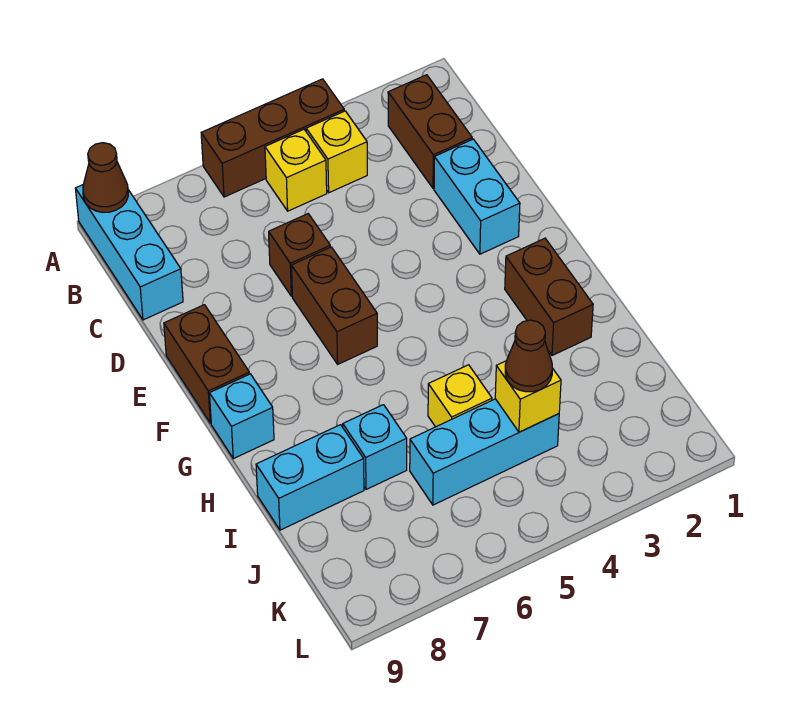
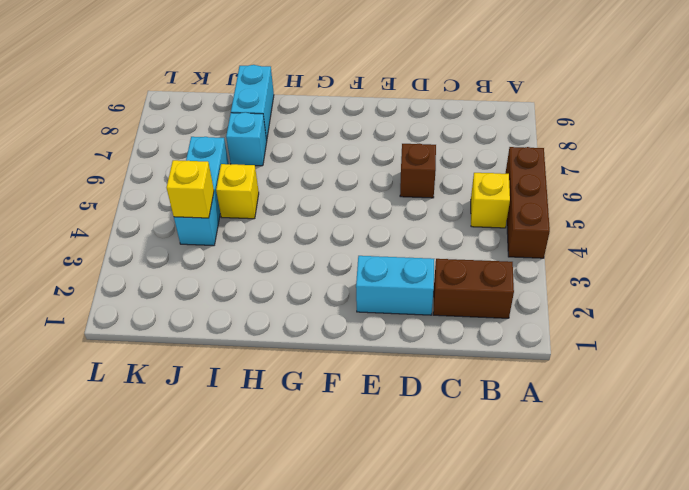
none -> cyan 1x3 brick [75,185,183,320]
none -> yellow 1x1 brick [306,111,367,193]
none -> brown 1x2 brick [291,247,377,364]

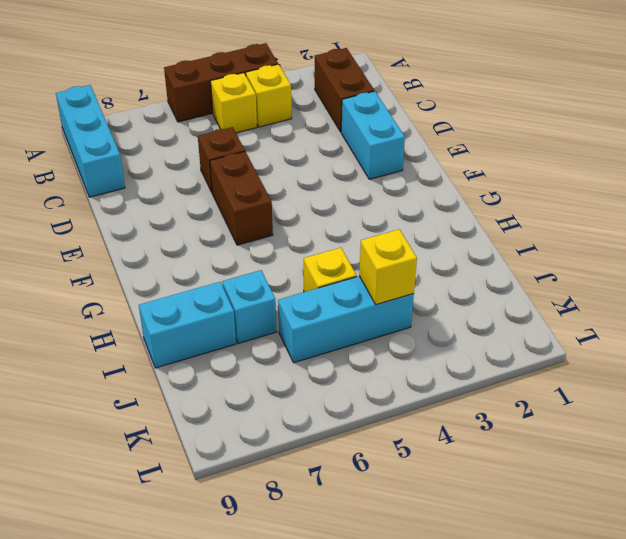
none -> brown 1x2 brick [164,305,249,423]
none -> brown 1x2 brick [505,238,593,355]
none -> cyan 1x1 brick [209,374,274,459]

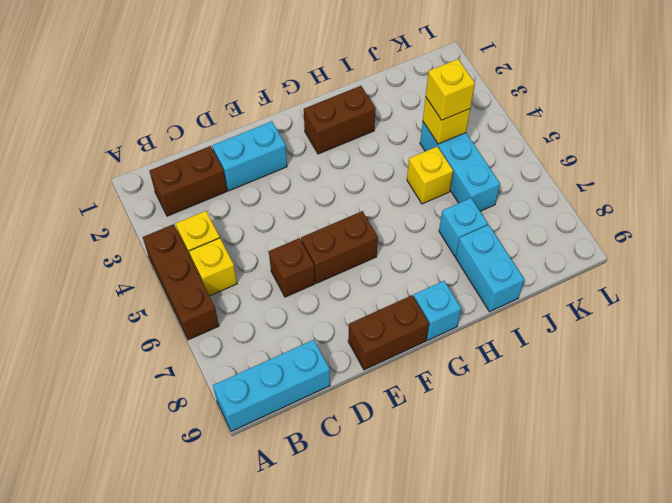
yellow 1x1 brick [426,59,475,120] -> brown 1x1 cone [505,320,553,392]
none -> brown 1x1 cone [83,143,128,212]

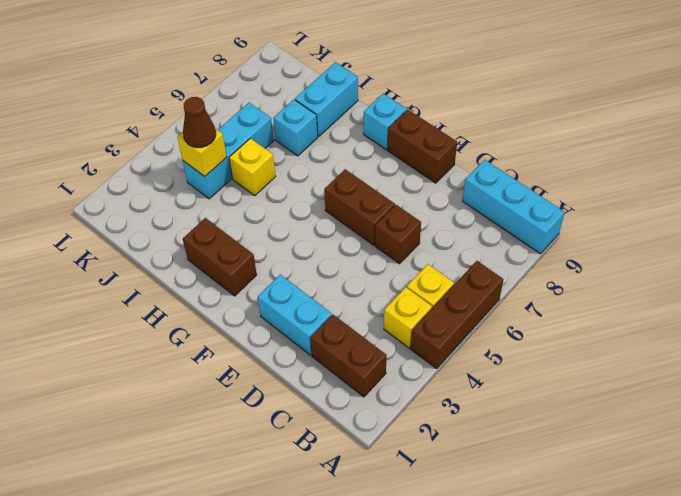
none -> brown 1x1 cone [83,143,128,212]

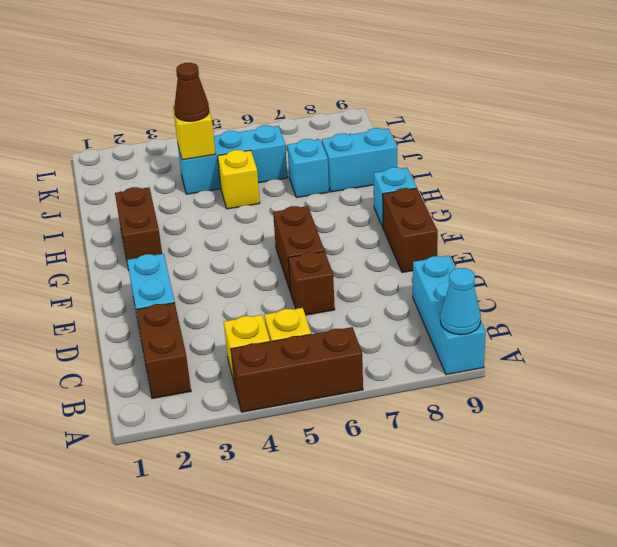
cyan 1x1 cone [440,268,481,335] -> brown 1x1 cone [83,143,128,212]

